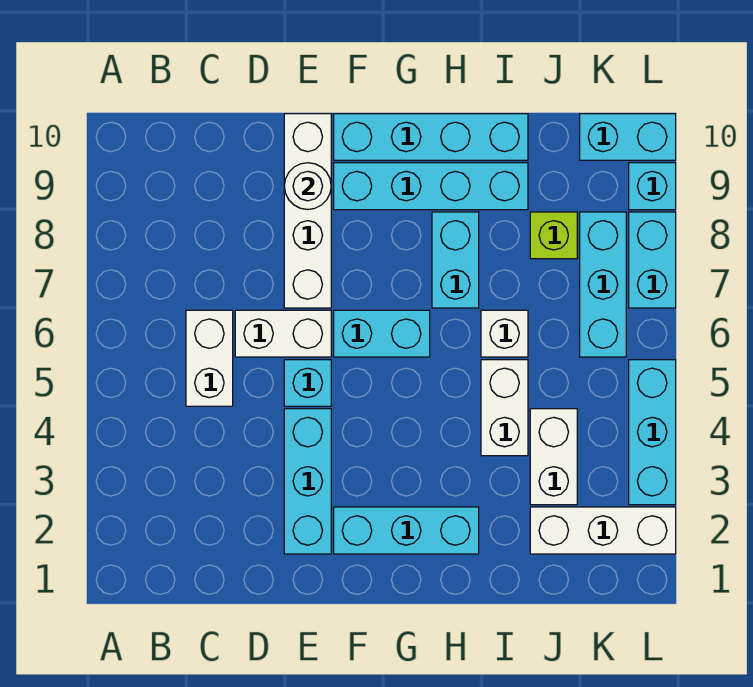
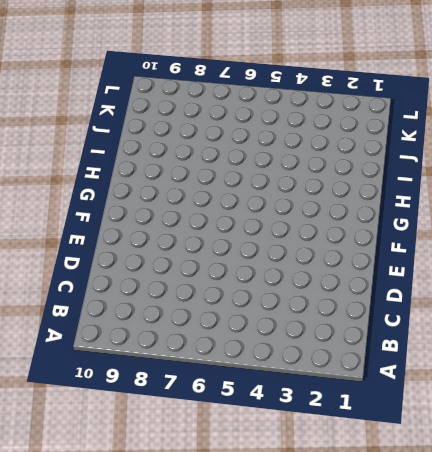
none -> white 1x2 brick [186,310,233,406]
none -> white 1x2 brick [235,310,331,357]
none -> cyan 1x3 brick [284,409,331,554]

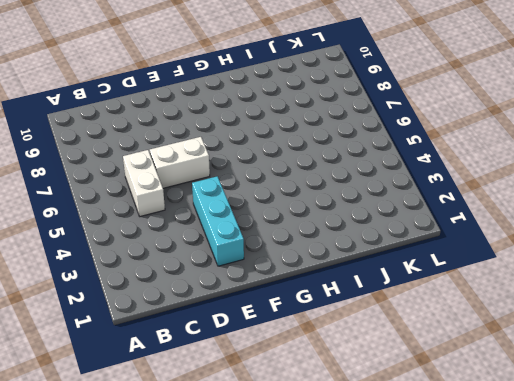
none -> cyan 1x1 brick [284,360,331,406]
none -> white 1x4 brick [284,114,331,308]
none -> cyan 1x3 brick [334,507,479,554]

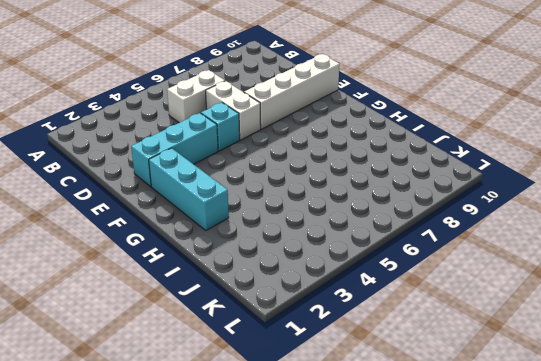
none -> cyan 1x2 brick [334,310,430,357]
none -> cyan 1x4 brick [334,163,528,210]
none -> cyan 1x4 brick [334,114,528,160]

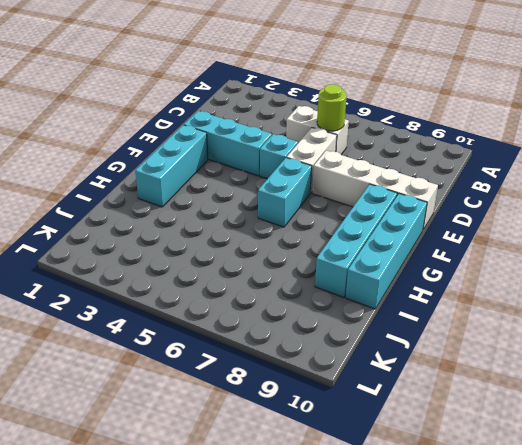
lime 1x1 round brick [317,84,347,131] -> none
none -> cyan 1x2 brick [432,212,479,308]
none -> white 1x2 brick [481,360,528,456]
none -> white 1x1 brick [481,310,528,357]

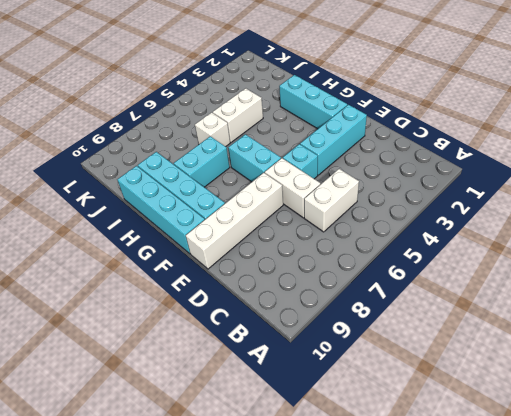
none -> white 1x3 brick [530,507,676,554]
none -> white 1x2 brick [530,409,577,505]
none -> lime 1x1 brick [530,212,577,259]

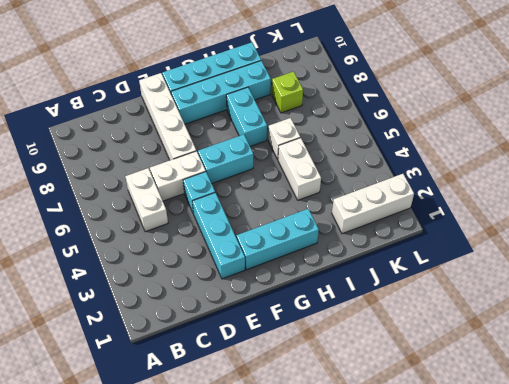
none -> white 1x2 brick [530,409,577,505]
none -> cyan 1x3 brick [580,212,626,357]
none -> cyan 1x2 brick [580,114,676,160]

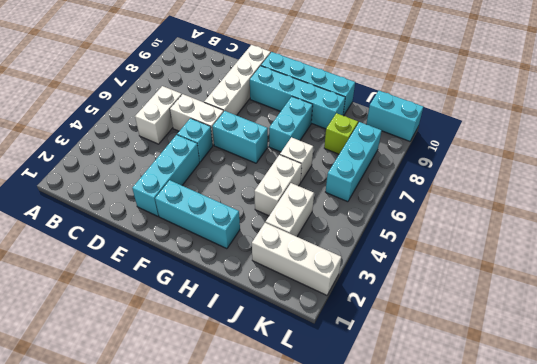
none -> cyan 1x3 brick [629,360,676,505]
none -> cyan 1x2 brick [629,212,676,308]
none -> cyan 1x1 brick [629,163,676,210]

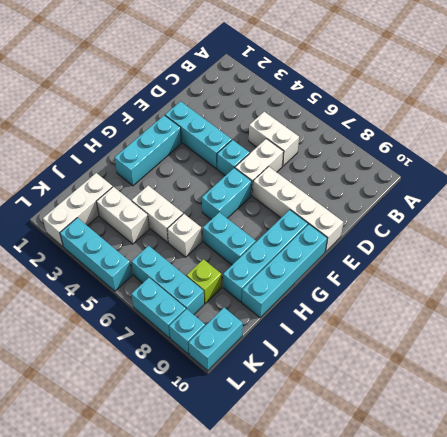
none -> white 1x1 round brick [284,163,331,210]

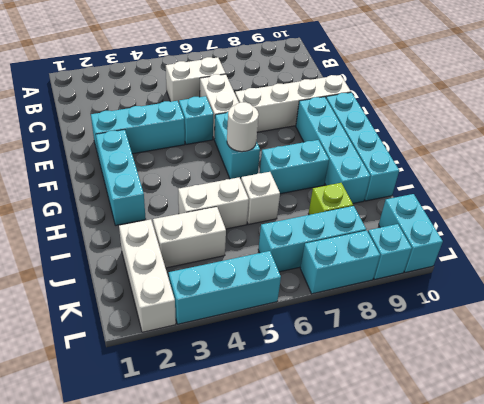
white 1x1 round brick [227,102,259,152] -> white 1x1 round brick moved to [284,163,331,210]

